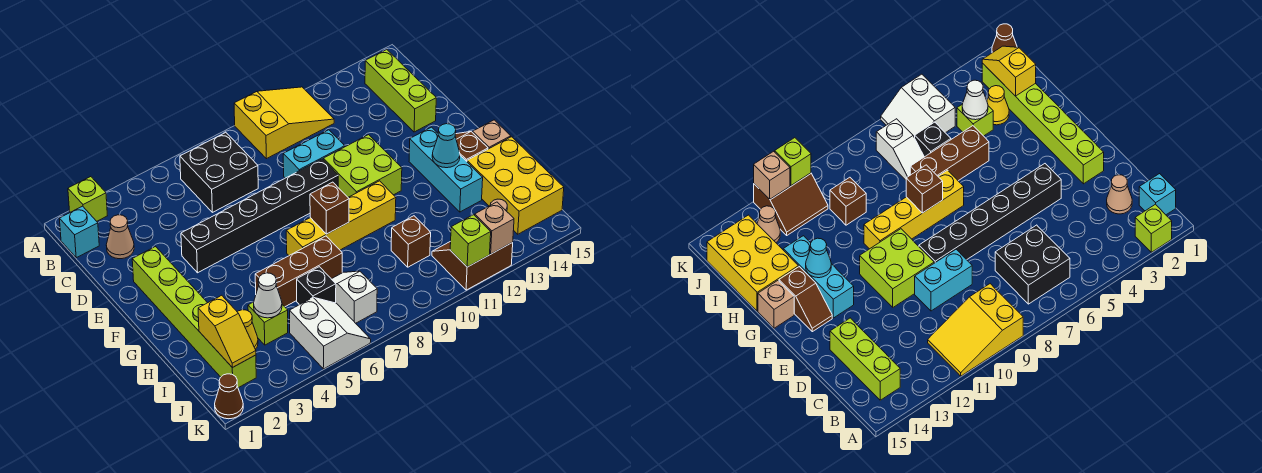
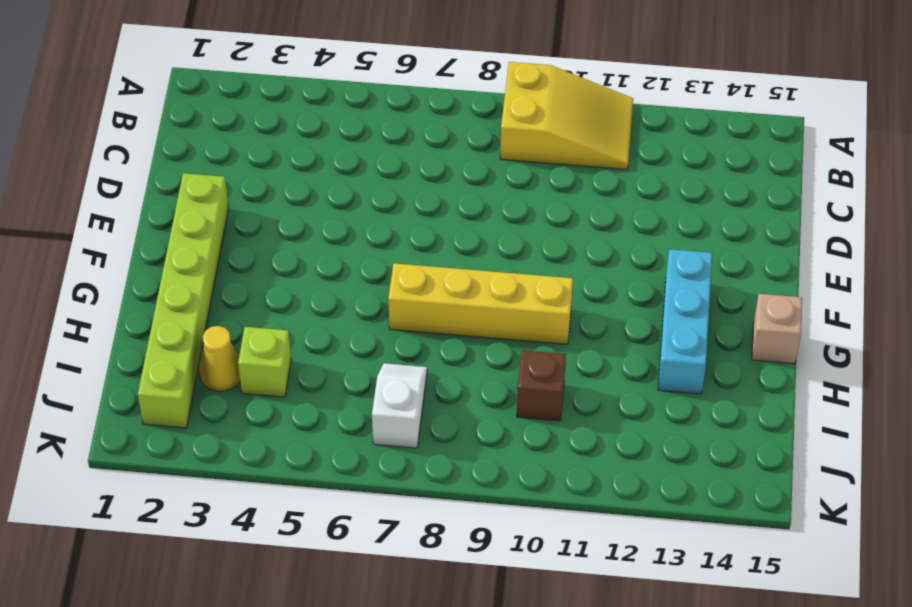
none -> lime 1x1 brick [68,177,107,221]
none -> cyan 1x1 brick [59,206,99,258]
none -> black 2x2 brick [180,132,258,212]
none -> lime 1x3 brick [365,50,436,132]

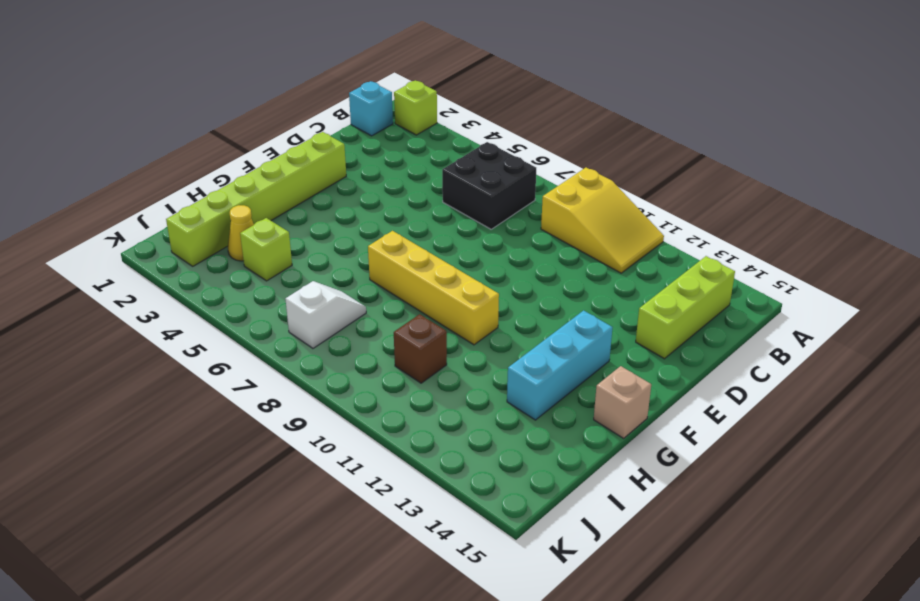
none -> tan 1x1 cone [106,215,134,259]
none -> cyan 1x2 brick [283,130,345,178]
none -> black 1x6 brick [181,159,338,273]
none -> lime 2x2 brick [323,135,402,197]

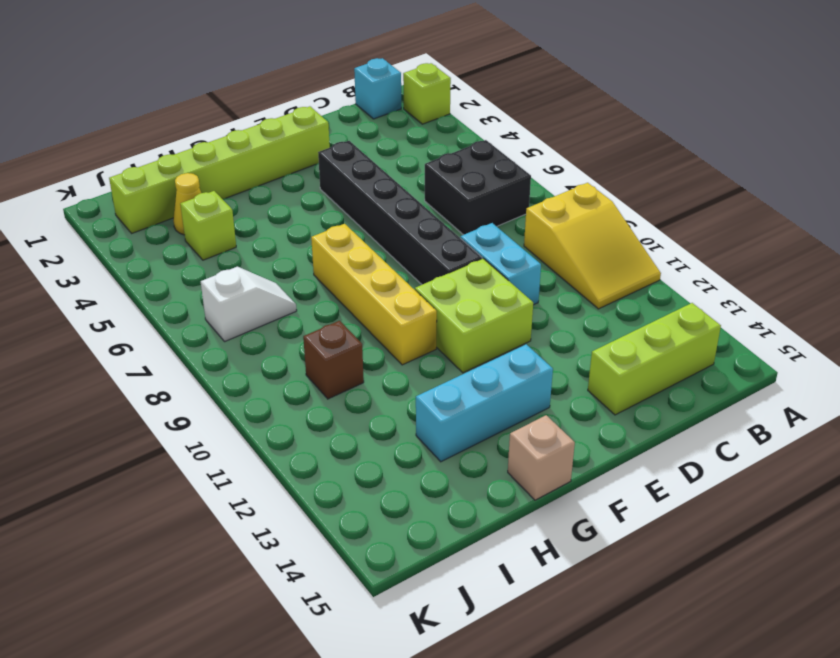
none -> tan 1x1 cone [106,215,134,259]
none -> brown 1x2 slope [455,132,488,161]
none -> brown 1x3 brick [255,236,342,307]
none -> yellow 2x3 brick [467,137,564,234]

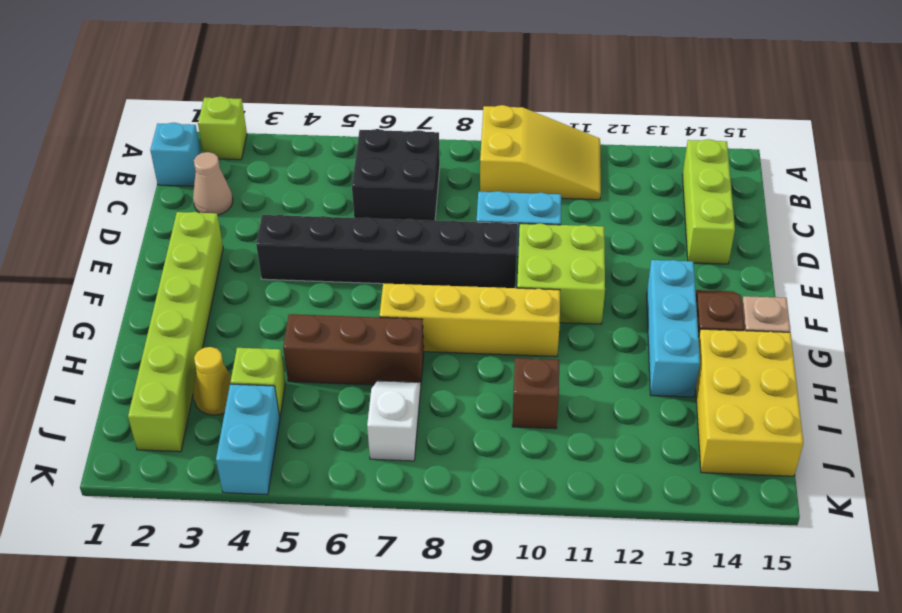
cyan 1x2 brick [216,384,280,495] -> none
none -> black 1x1 brick [297,267,336,305]
none -> white 2x2 slope [290,297,371,369]
none -> brown 2x2 slope [432,241,513,290]
none -> tan 1x1 cone [757,206,780,242]

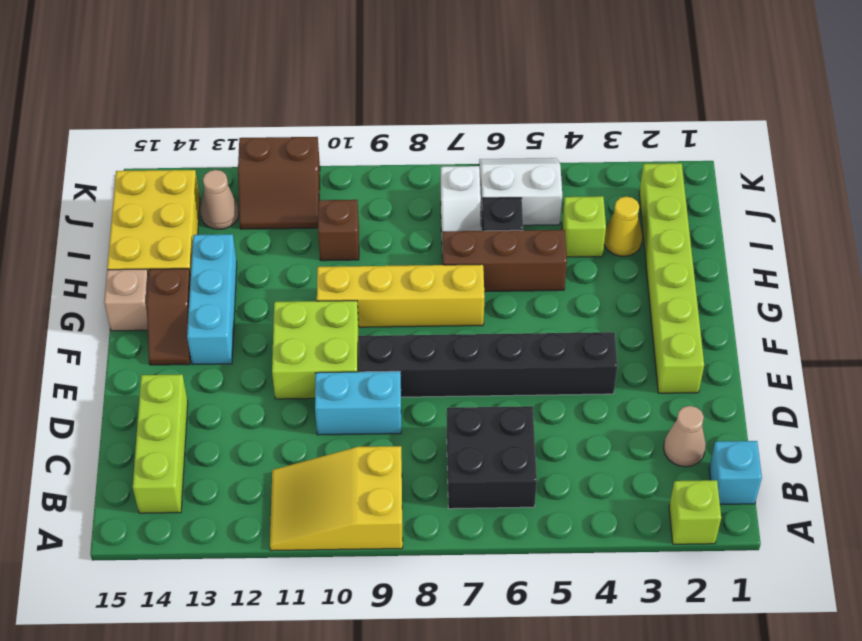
white 2x2 slope [479,158,562,225] -> white 2x2 slope turned to [290,297,371,369]
none -> brown 1x1 cone [215,374,243,419]
none -> brown 1x1 brick [310,182,349,234]
none -> cyan 1x1 cone [432,124,460,168]
none -> yellow 1x2 slope [198,295,256,368]

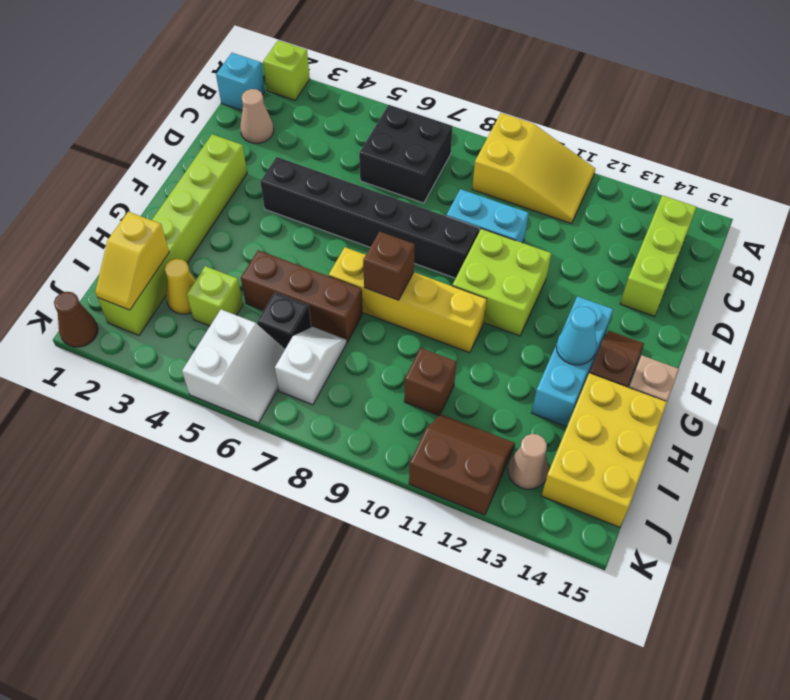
none -> white 1x1 cone [254,273,282,318]
none -> lime 1x1 brick [450,215,491,267]
none -> tan 1x1 brick [475,202,514,254]

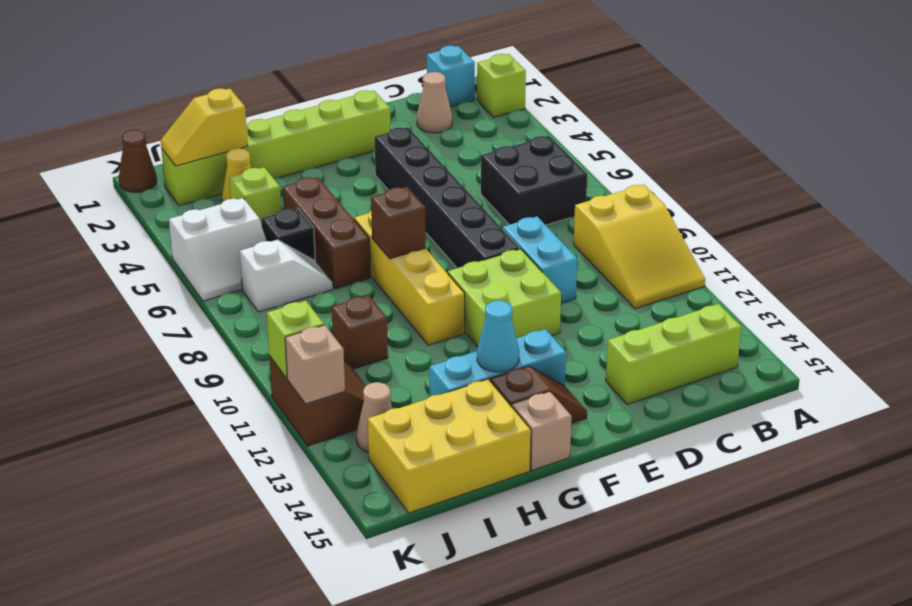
none -> white 1x1 cone [254,273,282,318]

